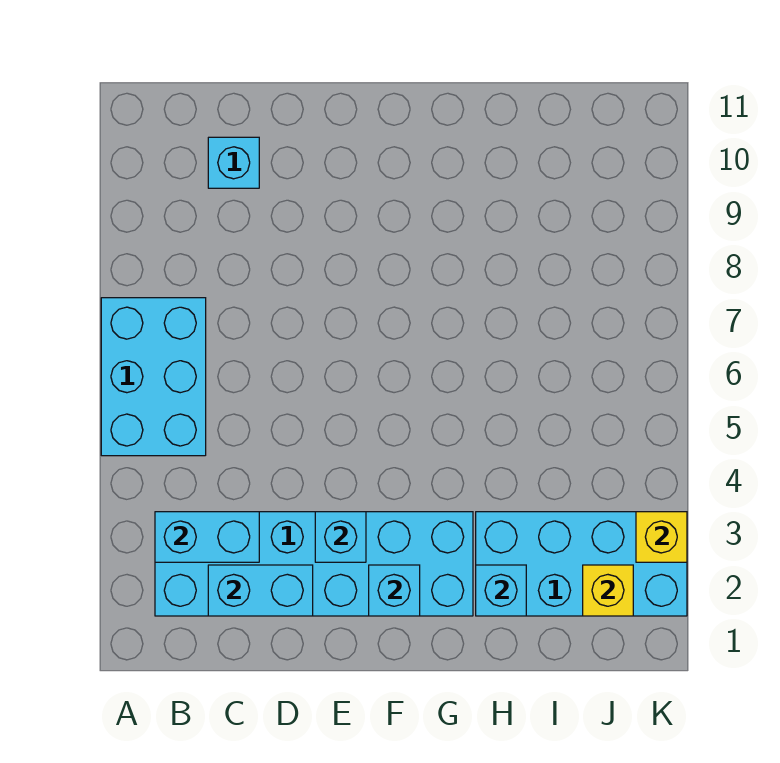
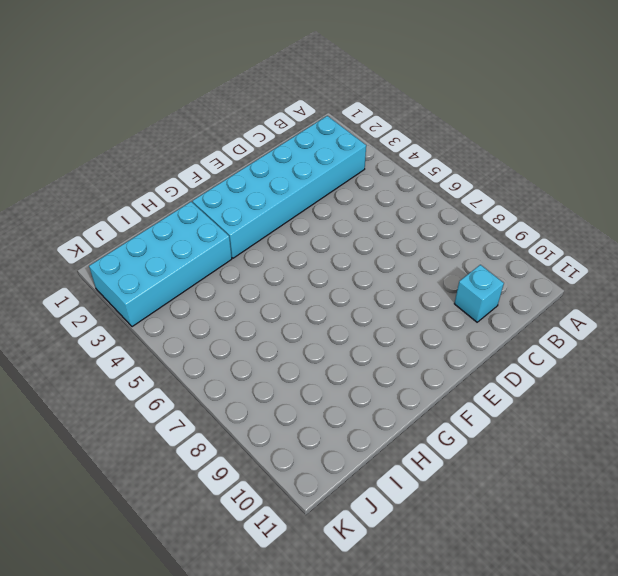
none -> cyan 2x3 brick [101,298,206,456]
none -> cyan 1x2 brick [155,512,259,562]

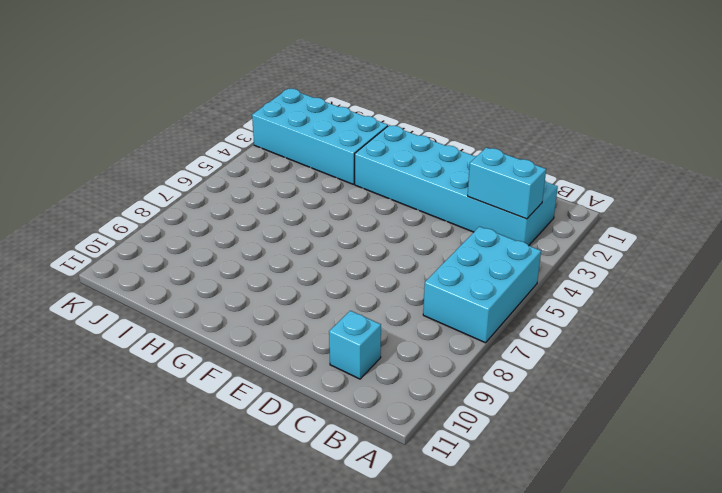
none -> cyan 1x2 brick [208,565,313,616]
none -> cyan 1x1 brick [315,512,366,562]

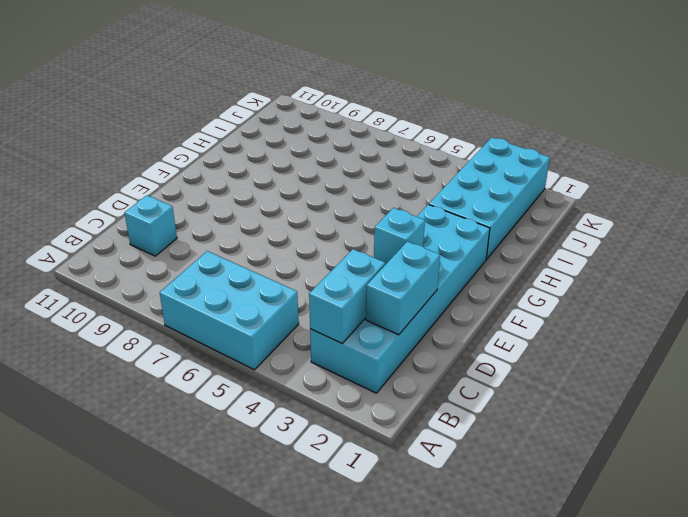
none -> cyan 1x1 brick [369,565,420,616]
none -> cyan 1x1 brick [476,565,526,616]

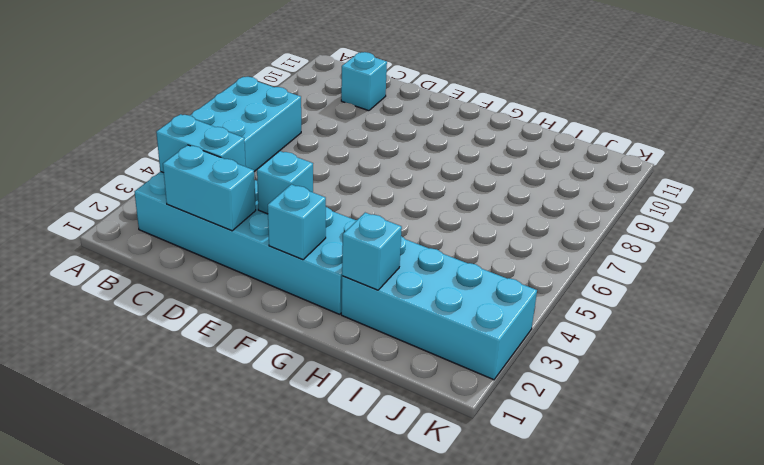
none -> yellow 1x1 brick [583,565,633,616]
none -> yellow 1x1 brick [636,512,687,562]

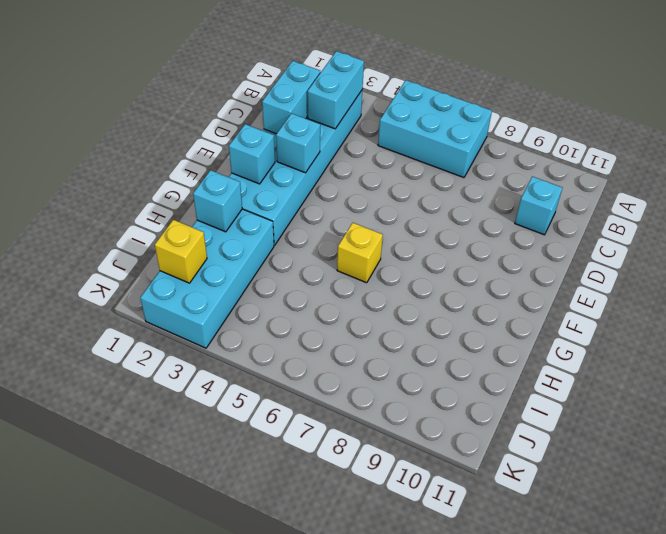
yellow 1x1 brick [337,223,383,283] -> yellow 1x1 brick moved to [636,512,687,562]

